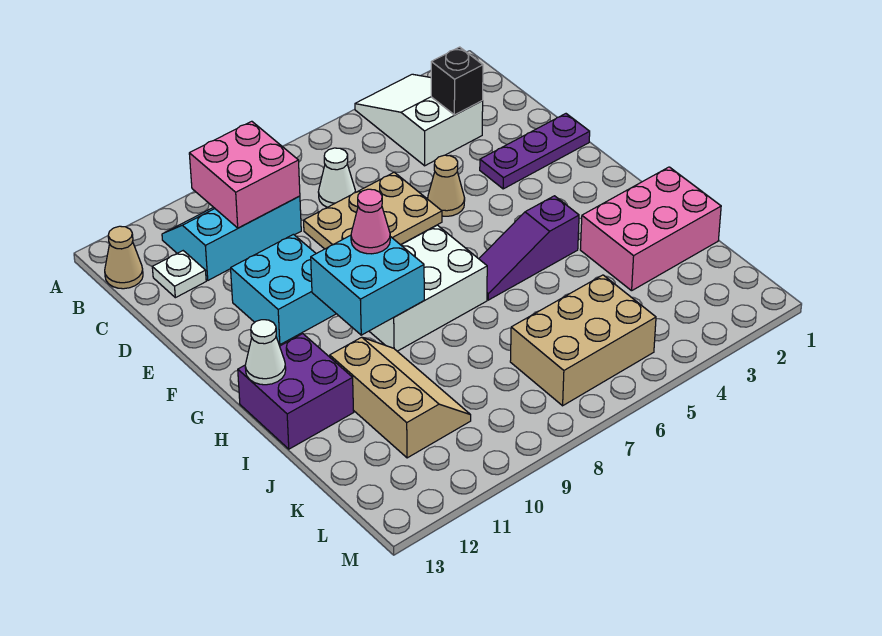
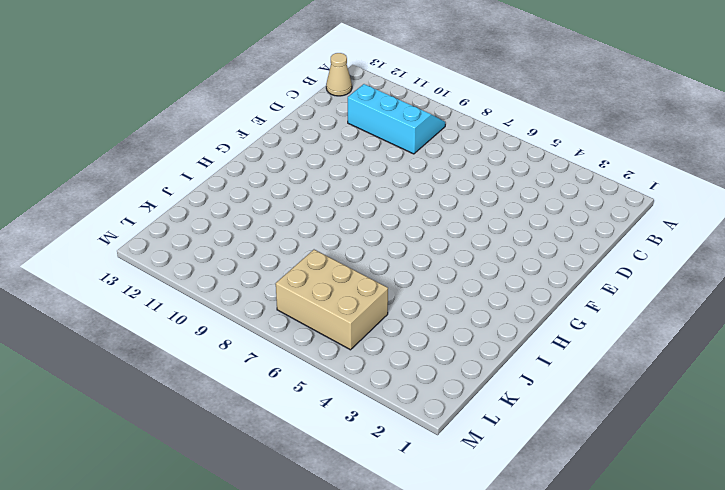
none -> white 2x3 slope [355,74,483,166]
none -> white 1x1 cone [318,148,355,207]
none -> white 1x1 plate [152,251,206,298]

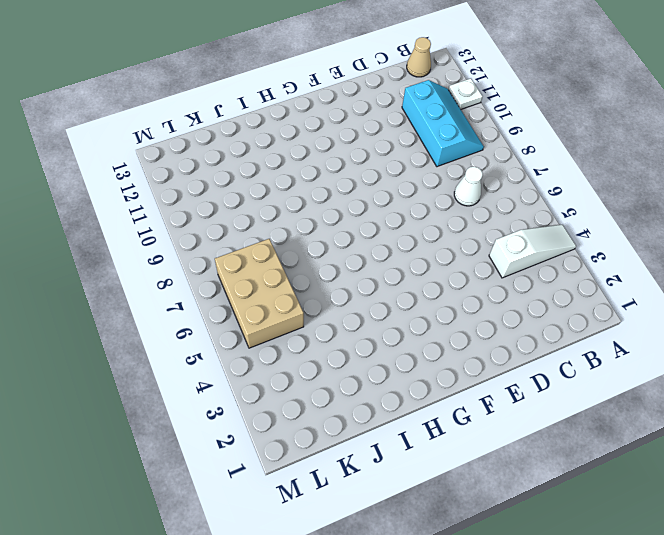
white 1x3 slope [489,225,576,278] -> white 2x3 slope [355,74,483,166]
white 1x1 plate [448,78,483,109] -> white 1x1 plate moved to [152,251,206,298]
none -> tan 2x3 plate [304,172,442,249]
none -> purple 1x3 plate [480,114,590,189]
none -> tan 1x1 cone [428,155,465,216]

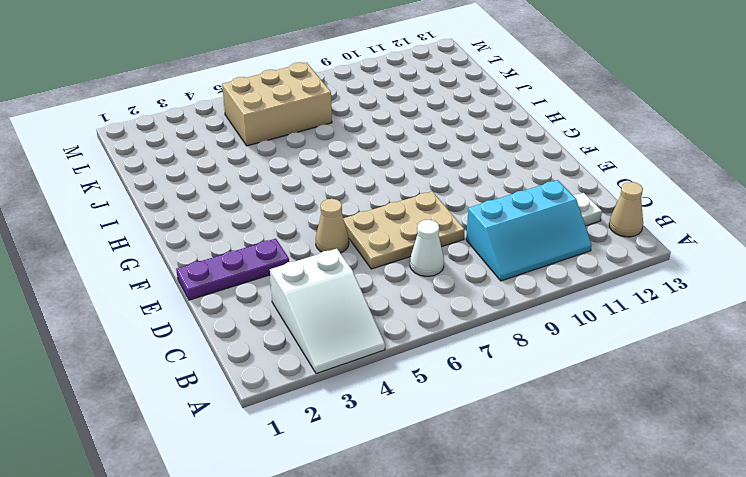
none -> cyan 2x2 brick [231,234,336,345]
none -> white 2x3 brick [369,225,487,351]
none -> purple 1x3 slope [479,196,579,300]

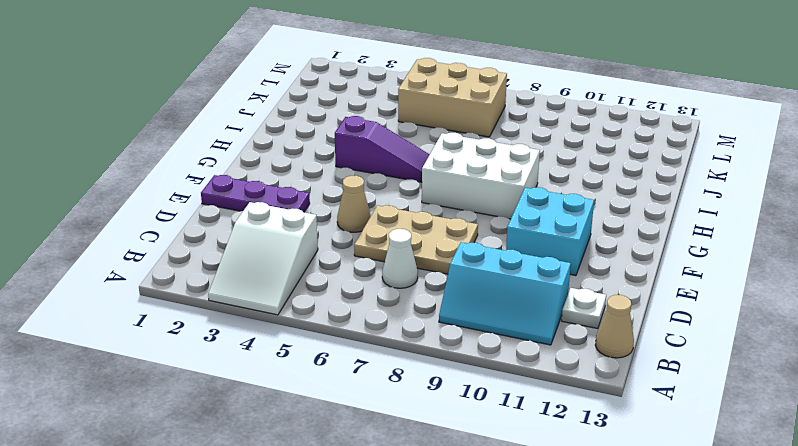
none -> purple 2x2 brick [238,334,354,449]
none -> pink 2x3 brick [580,167,721,291]
none -> tan 2x3 slope [330,337,471,458]

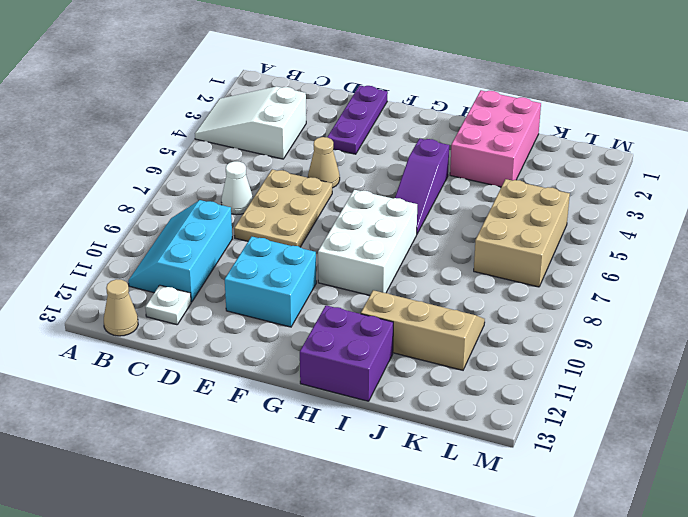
none -> pink 2x2 brick [189,121,300,228]
none -> black 1x1 brick [431,47,483,115]
none -> cyan 2x2 brick [311,235,424,335]

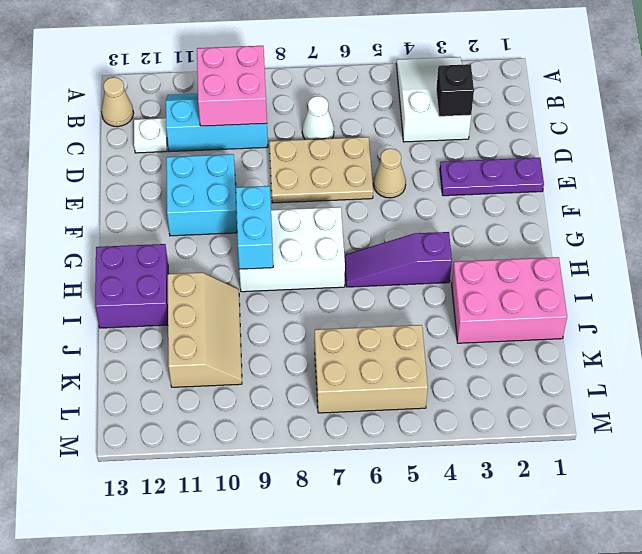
cyan 1x2 brick [236,186,273,269] -> cyan 2x2 brick [311,235,424,335]
none -> white 1x1 cone [245,320,286,385]
none -> pink 1x1 cone [351,189,390,254]

